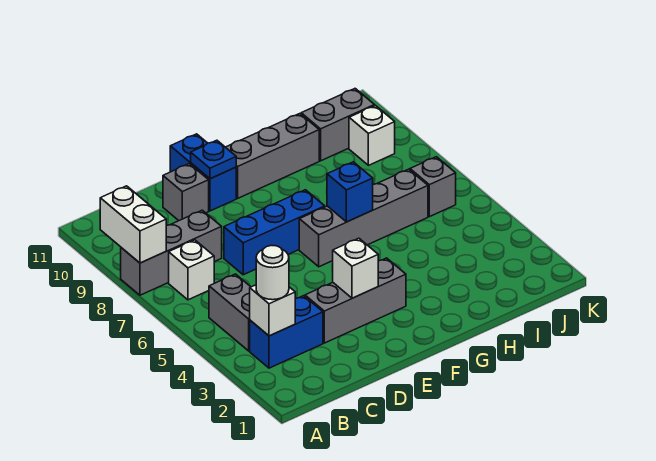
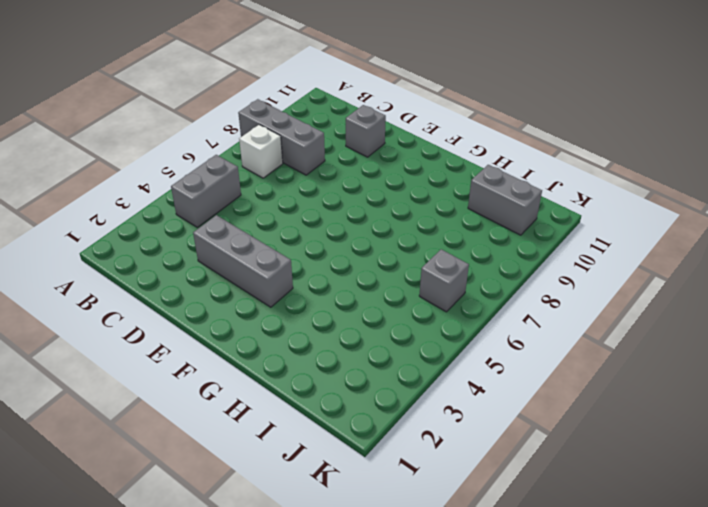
none -> blue 1x2 brick [250,296,323,368]
none -> blue 1x3 brick [224,190,325,275]
none -> blue 1x2 brick [170,134,236,211]

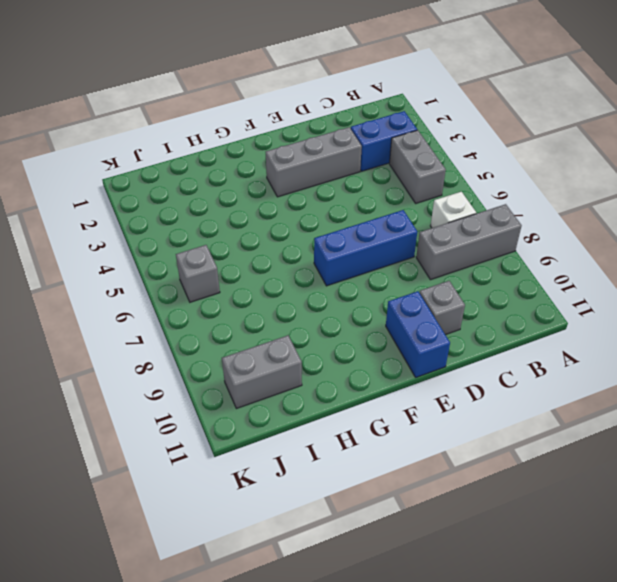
none -> grey 1x4 brick [299,169,428,267]
none -> grey 1x3 brick [226,114,319,198]
none -> white 1x1 brick [349,106,395,165]

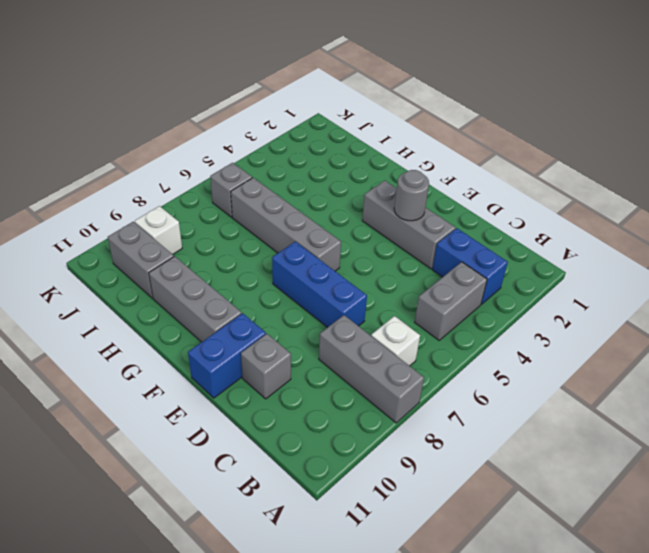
grey 1x1 round brick [394,170,429,221] -> white 1x1 brick [332,238,378,298]
none -> white 1x2 brick [100,186,166,263]
none -> white 1x1 brick [250,285,295,336]
none -> blue 1x1 plate [191,140,236,179]

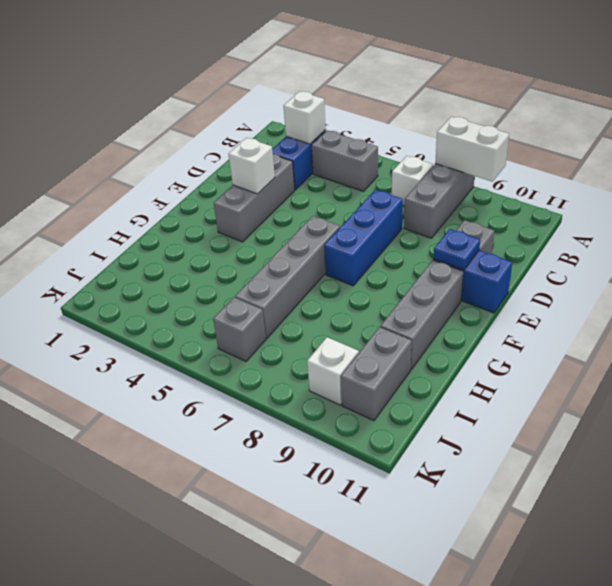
none -> blue 1x1 brick [327,162,373,222]
none -> white 1x1 round brick [256,245,289,300]

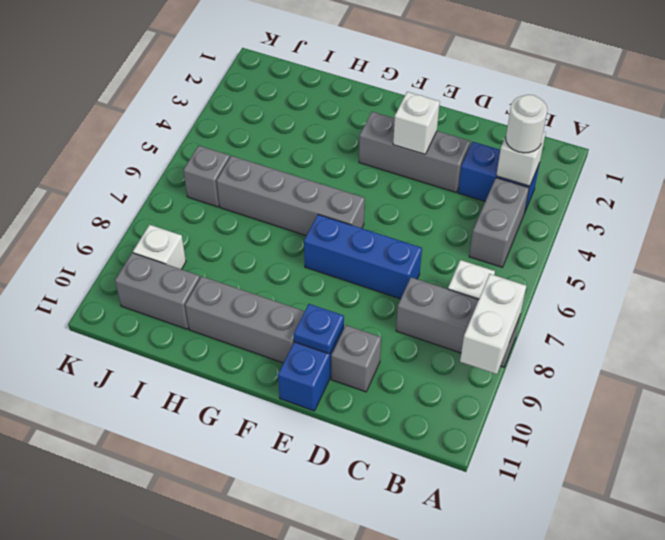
none -> blue 1x1 brick [327,162,373,222]

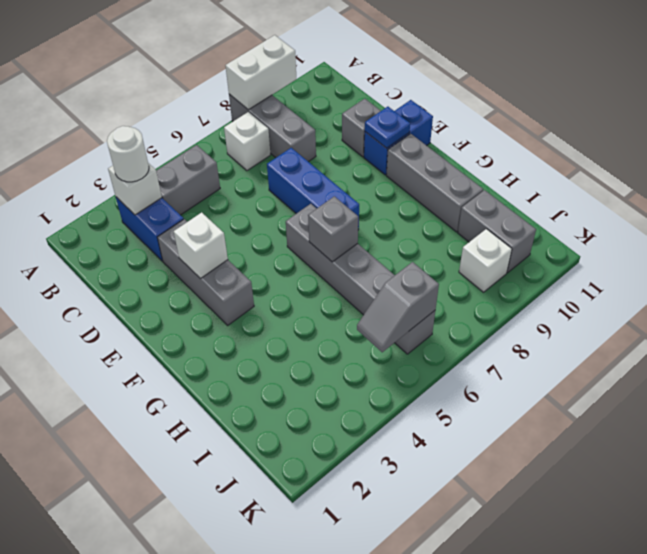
grey 1x1 brick [308,196,358,262] -> blue 1x1 brick [327,162,373,222]
grey 1x2 slope [357,262,439,352] -> none

